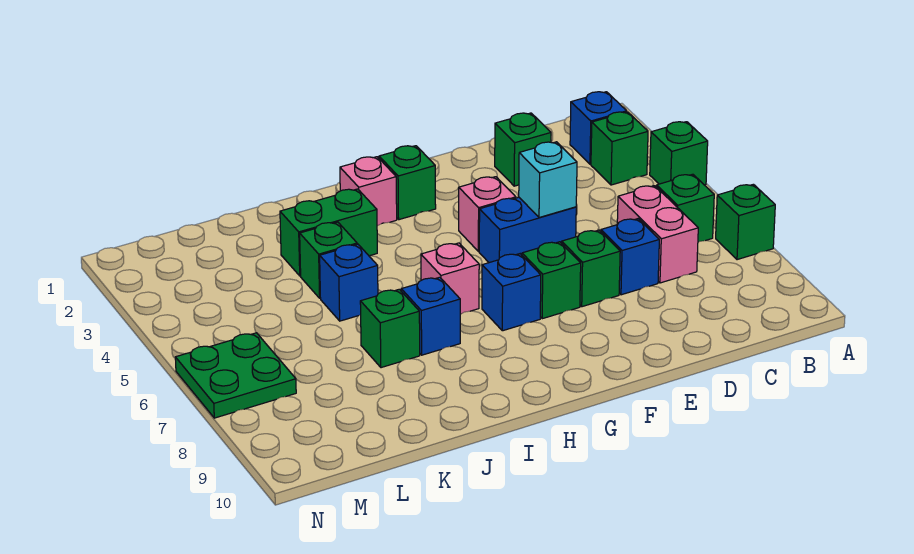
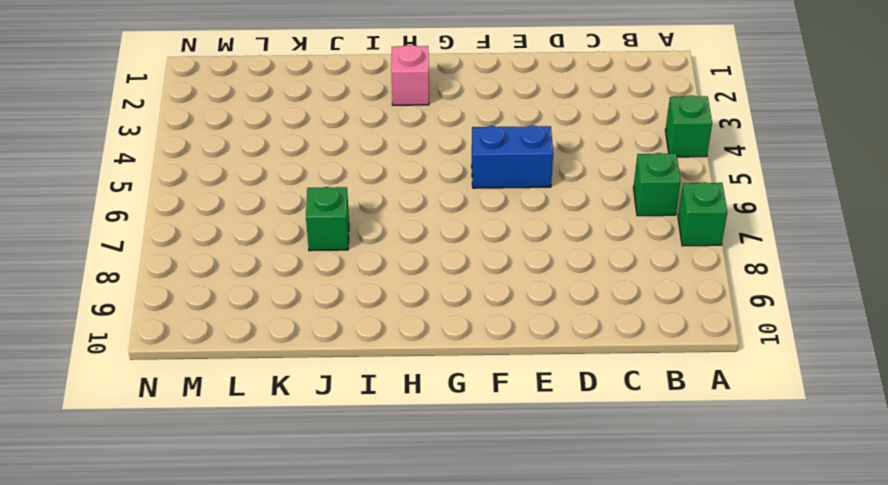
none -> blue 1x1 brick [570,92,627,164]
none -> green 1x1 brick [591,112,648,185]
none -> pink 1x2 brick [617,186,698,283]

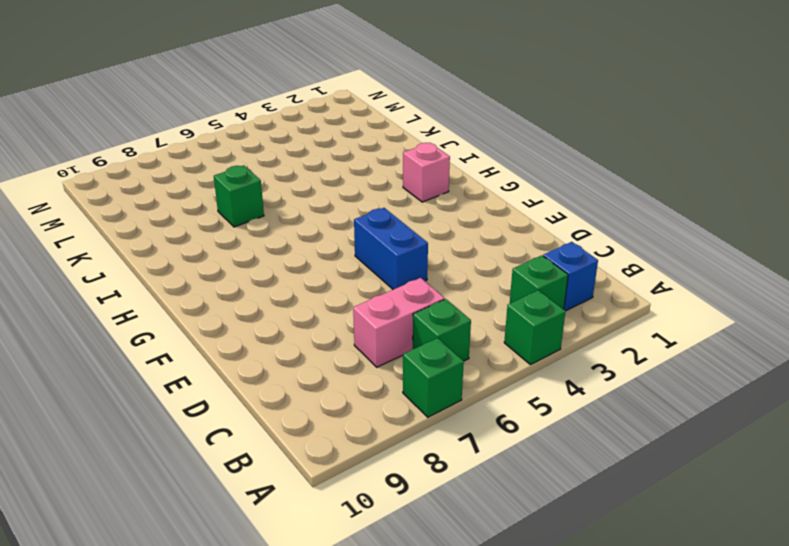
none -> green 1x1 brick [495,113,551,186]
none -> blue 1x1 brick [601,219,659,295]
none -> green 1x1 brick [562,230,620,307]

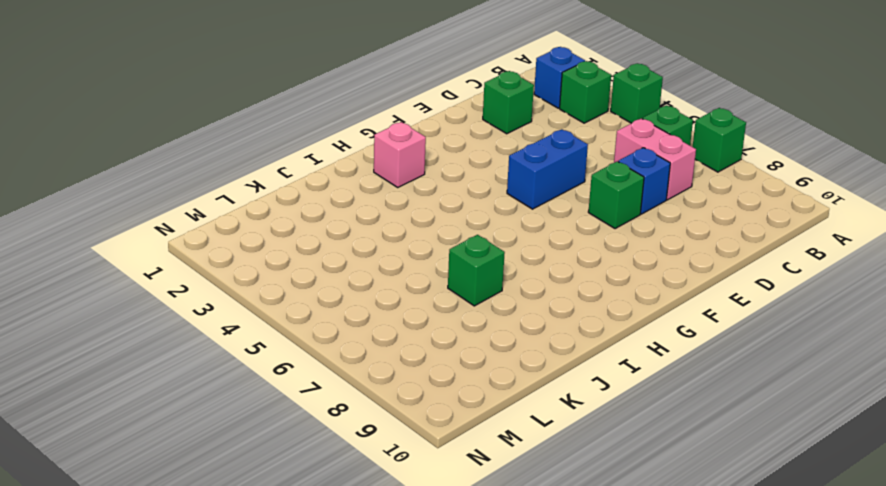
none -> pink 1x1 brick [459,177,516,252]
none -> green 1x1 brick [522,242,581,319]
none -> green 1x1 brick [379,146,436,220]

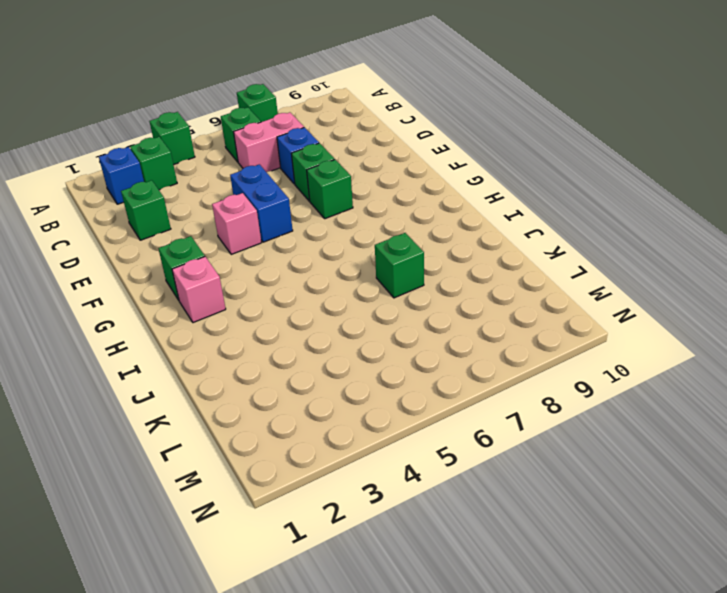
none -> blue 1x1 brick [482,254,541,331]
none -> pink 1x1 brick [421,243,479,314]
none -> green 1x2 brick [280,189,377,276]

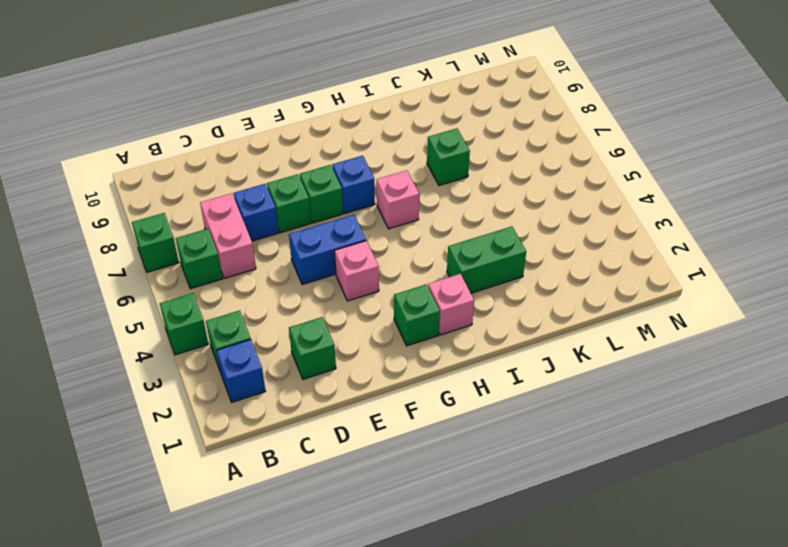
none -> blue 1x1 brick [401,277,460,355]
none -> green 1x1 brick [300,222,357,298]
none -> blue 1x1 brick [320,244,378,321]

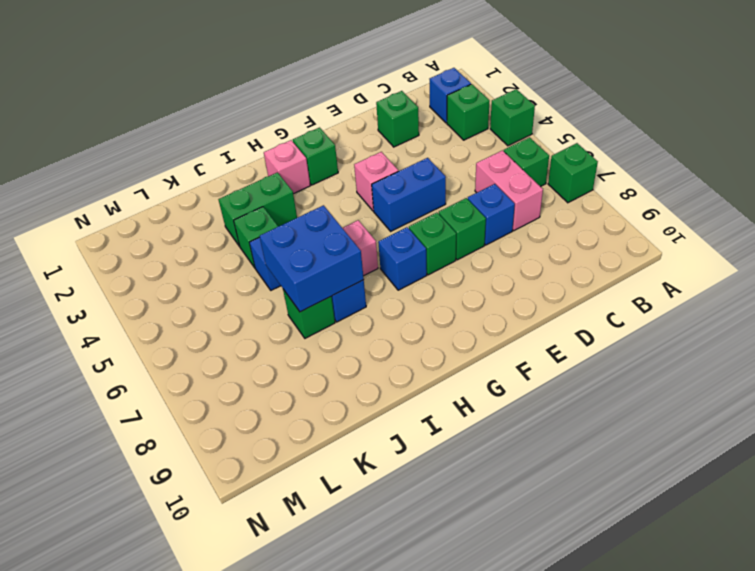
blue 2x2 brick [260,205,364,312] -> none
none -> green 2x2 plate [175,333,296,418]
none -> cyan 1x1 brick [519,142,577,217]

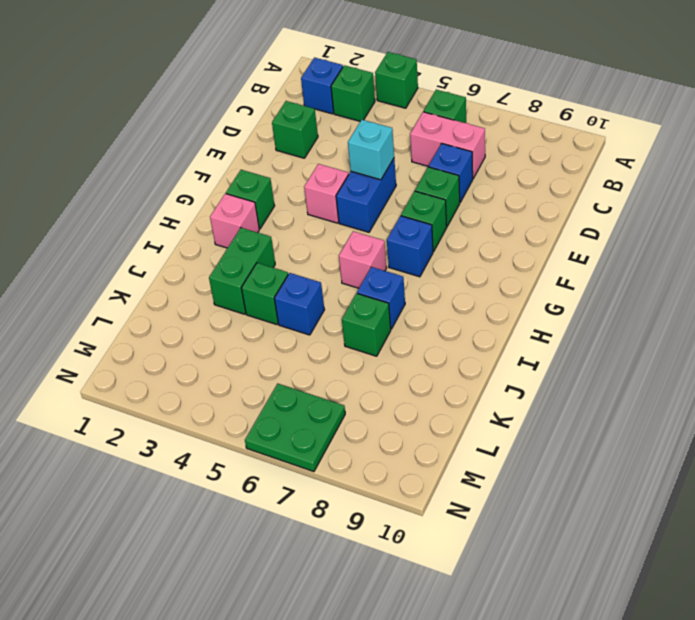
none -> green 1x1 brick [716,184,775,260]

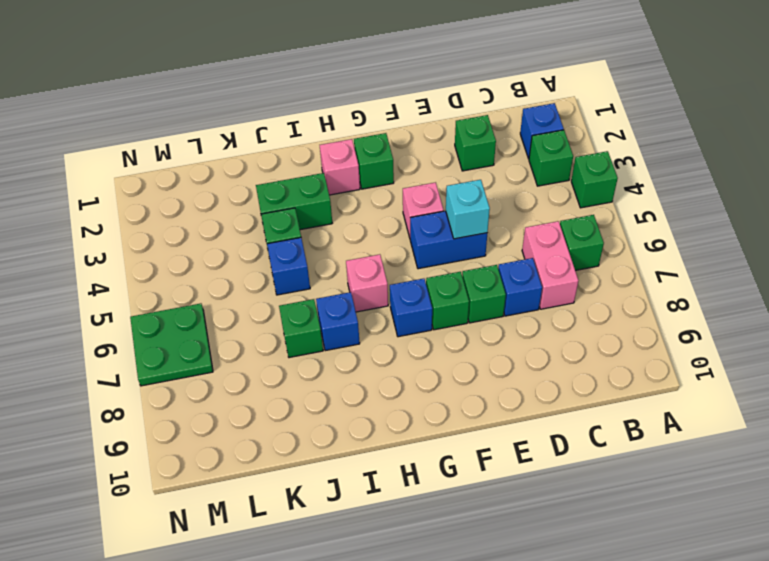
none -> green 1x1 brick [716,184,775,260]

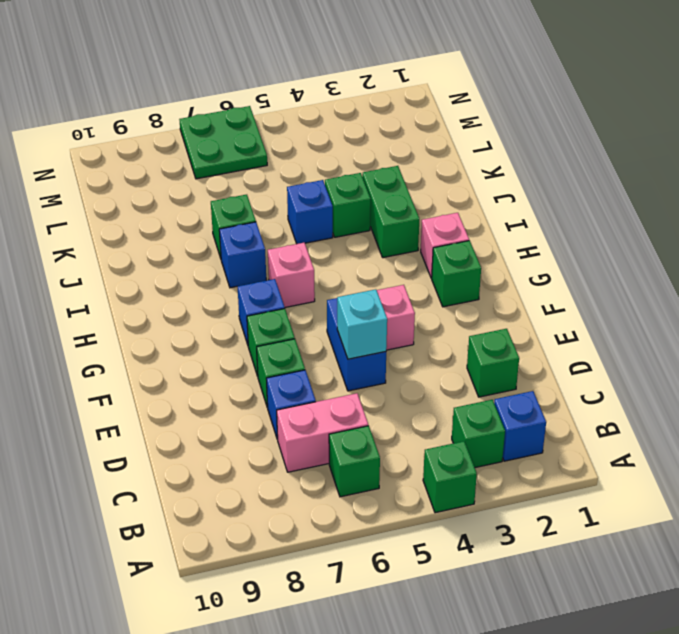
none -> green 1x1 brick [716,184,775,260]

